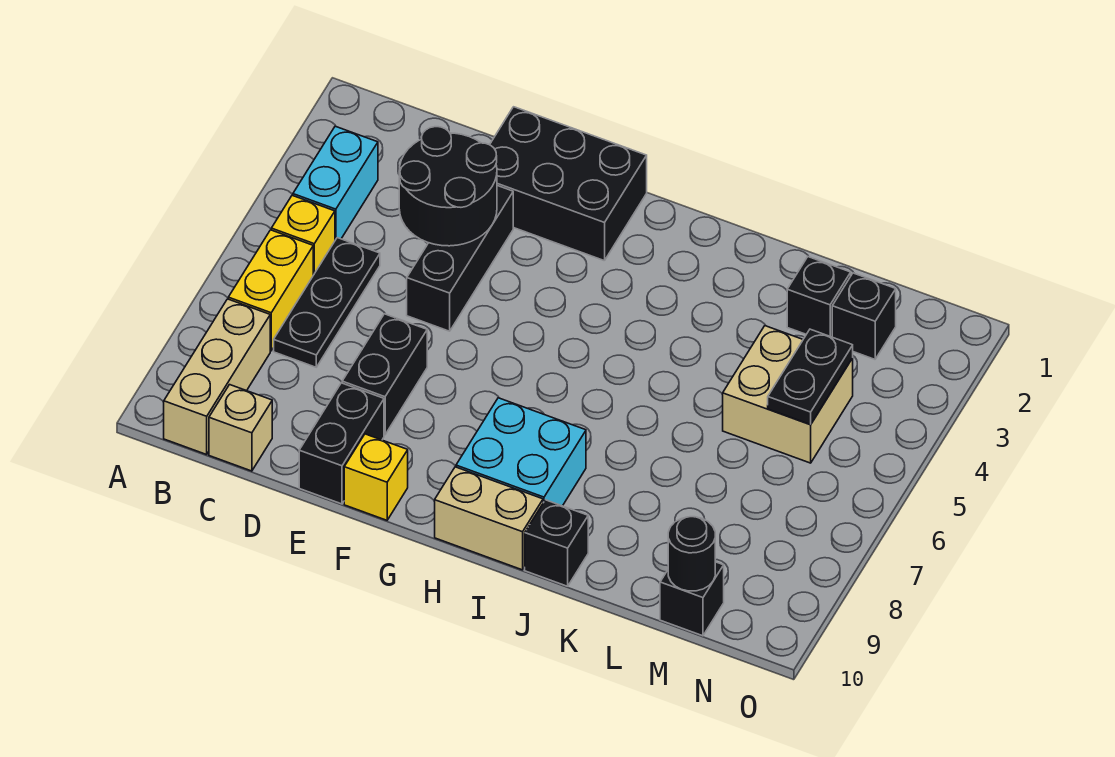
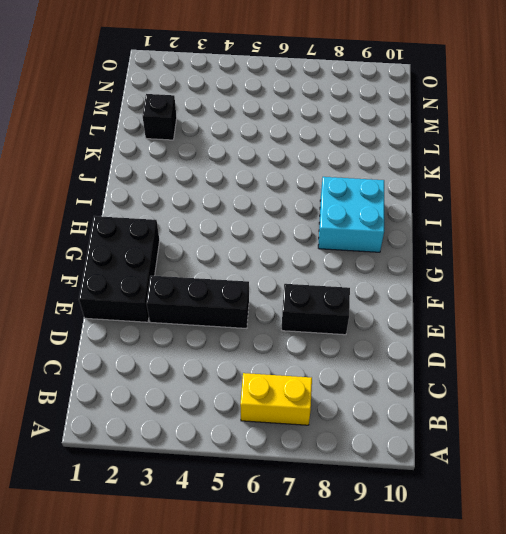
none -> cyan 1x2 brick [293,126,378,240]
none -> yellow 1x1 brick [271,195,335,275]
none -> tan 1x3 brick [164,299,270,455]

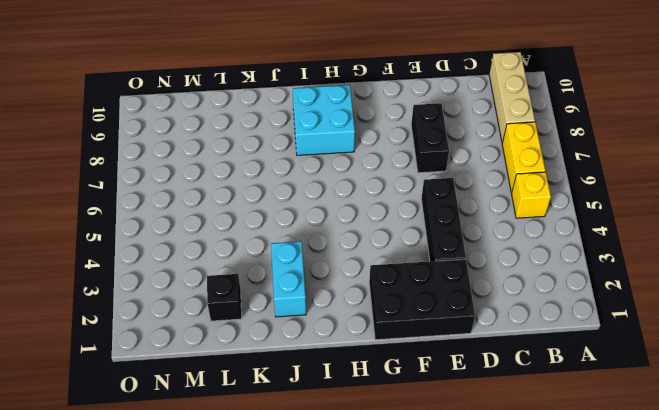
cyan 1x2 brick [271,241,306,317] -> cyan 1x2 brick moved to [293,126,378,240]
none -> black 1x3 plate [274,238,380,367]
none -> tan 1x1 brick [209,385,272,471]
none -> black 1x2 brick [299,383,384,504]

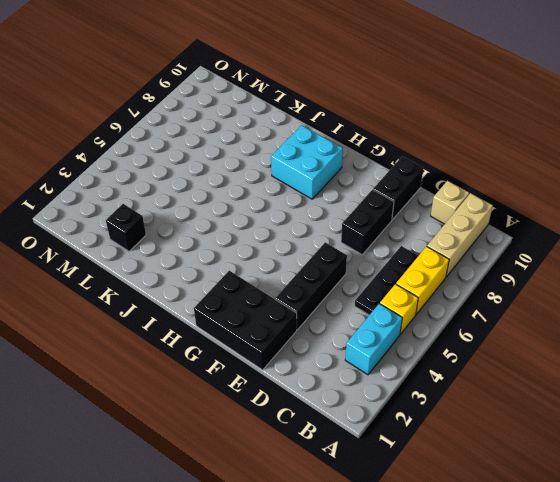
none -> yellow 1x1 brick [344,434,408,520]
none -> tan 1x2 brick [435,467,543,570]
none -> black 1x1 brick [525,500,588,586]

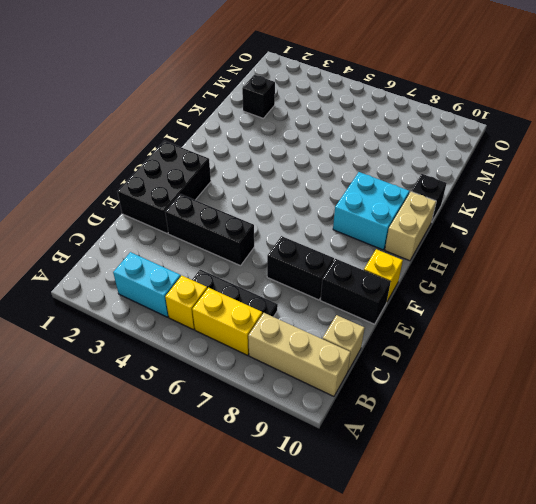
none -> tan 2x2 brick [723,326,853,463]
none -> black 1x1 brick [832,273,896,359]
none -> black 1x1 brick [660,562,724,636]

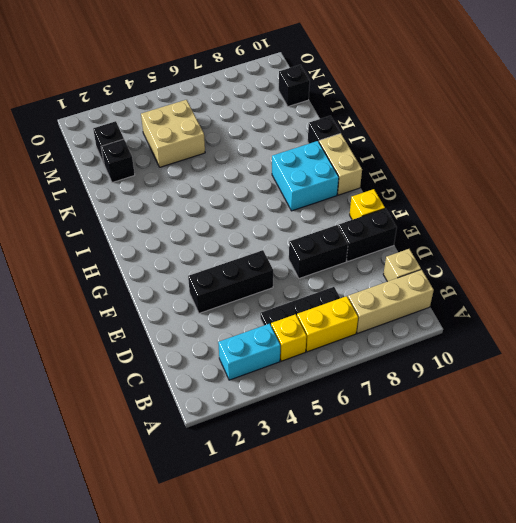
none -> black 2x3 brick [490,107,647,261]
none -> black 2x2 round brick [399,127,497,246]
none -> black 1x2 plate [768,329,853,424]

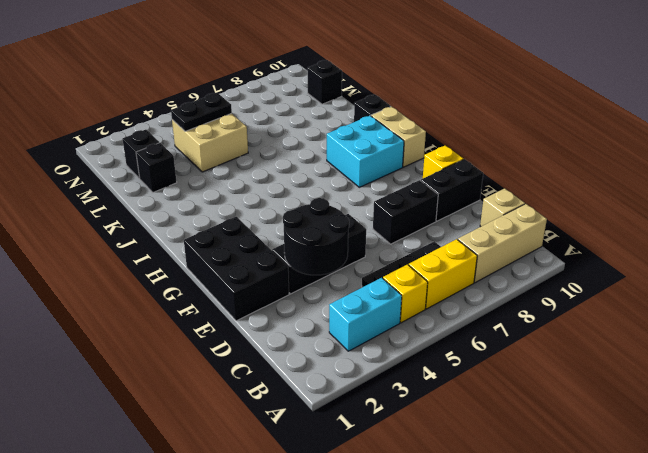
none -> black 1x1 round brick [668,517,715,591]

